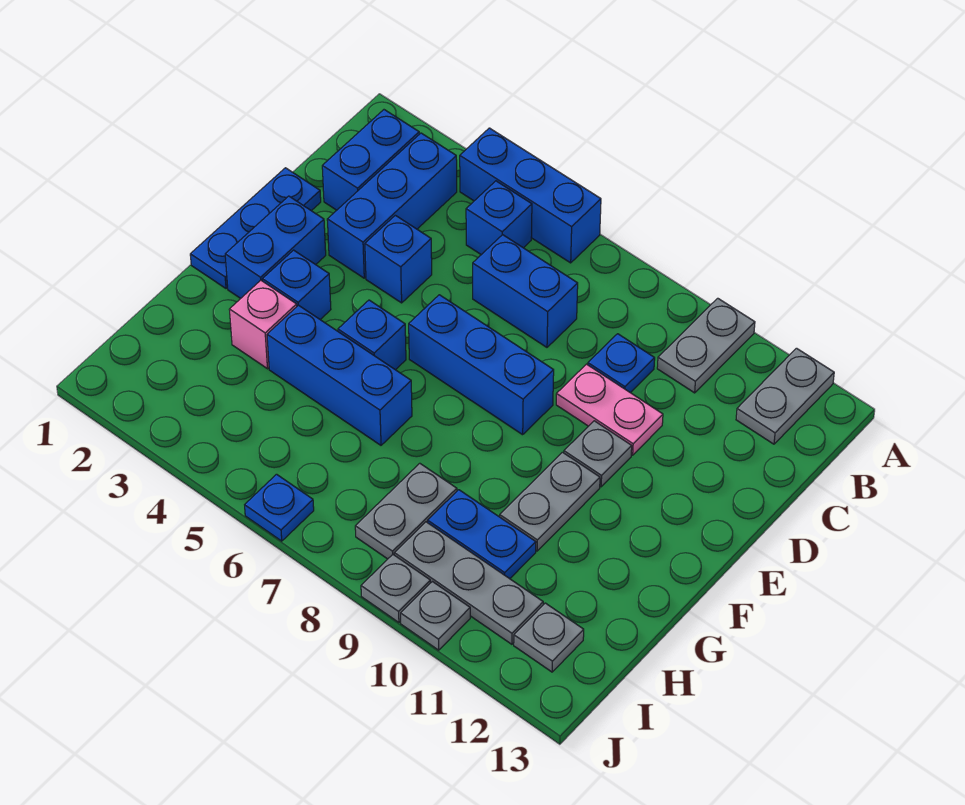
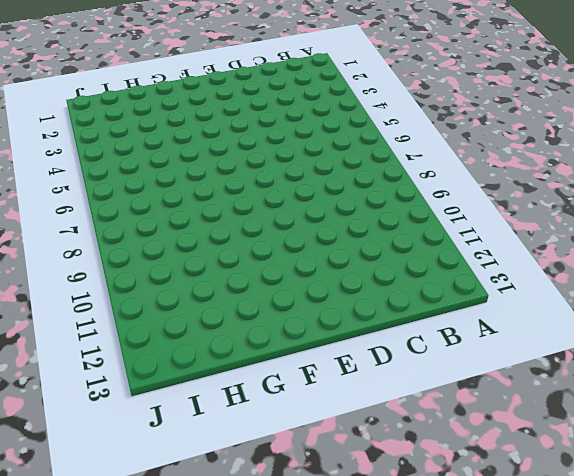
none -> blue 1x3 brick [460,128,601,263]
none -> grey 1x2 plate [657,298,755,393]
none -> grey 1x2 plate [736,348,834,444]

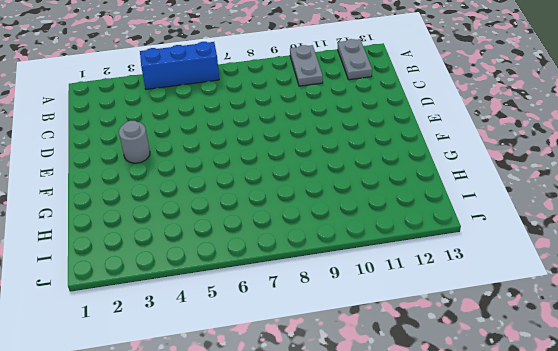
grey 1x1 round brick [119,121,150,163] -> none
none -> blue 1x2 brick [322,110,419,210]
none -> blue 1x3 brick [327,133,457,278]
none -> blue 1x1 brick [466,181,532,255]

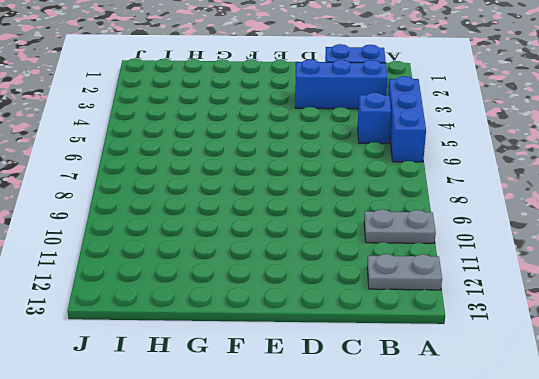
none -> blue 1x2 brick [473,235,578,347]
none -> blue 1x1 plate [588,334,655,393]
none -> blue 1x3 plate [190,168,321,288]

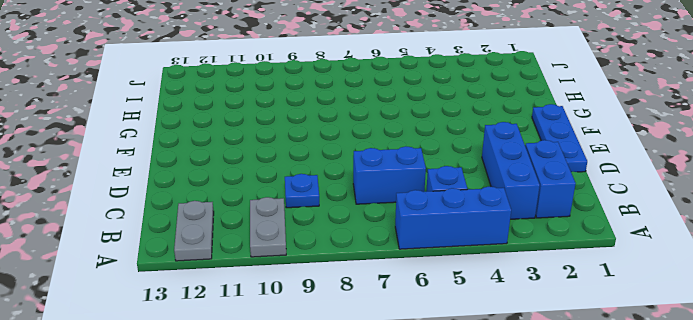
none -> blue 1x1 brick [365,215,432,303]
none -> pink 1x2 plate [556,364,663,455]
none -> blue 1x2 brick [225,196,326,298]

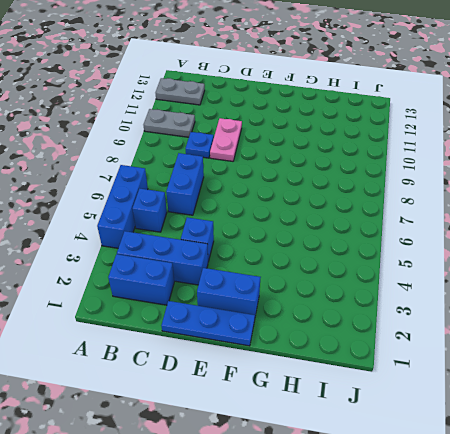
none -> blue 1x3 brick [409,295,554,435]
none -> grey 1x1 plate [564,421,632,487]
none -> blue 1x1 brick [262,250,331,319]

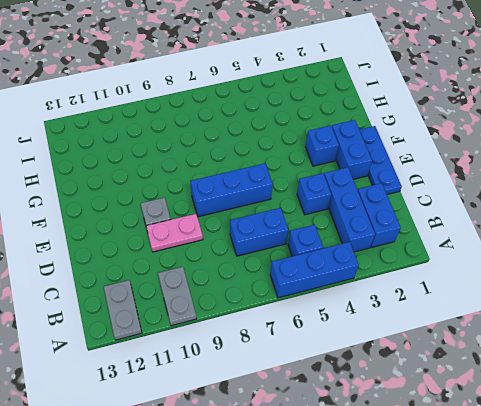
none -> blue 1x1 plate [588,334,655,393]
none -> blue 1x1 brick [338,300,406,370]
none -> grey 1x2 plate [500,452,600,551]

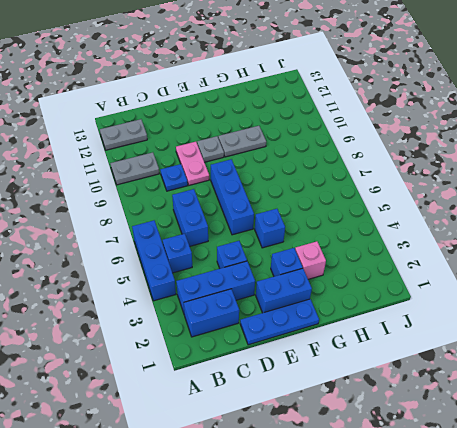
none -> blue 1x3 brick [267,305,412,445]
none -> grey 1x2 plate [355,463,457,559]
none -> blue 1x2 plate [428,490,536,579]

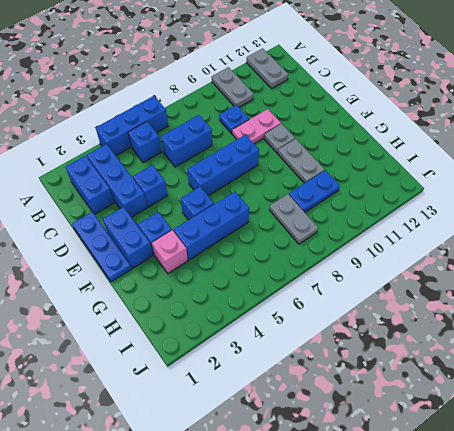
none -> grey 1x3 plate [394,522,543,644]
none -> grey 1x1 plate [514,603,584,672]
none -> blue 1x1 plate [245,474,314,541]

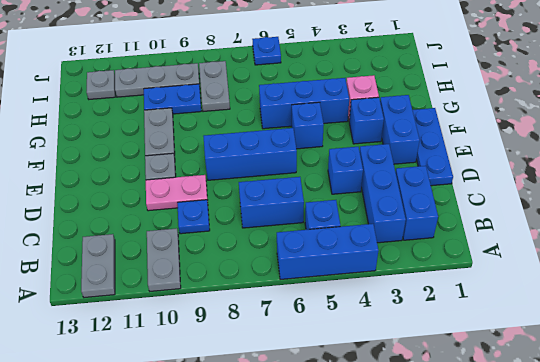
none -> grey 1x1 plate [361,555,430,622]
none -> grey 1x1 plate [401,582,470,650]

